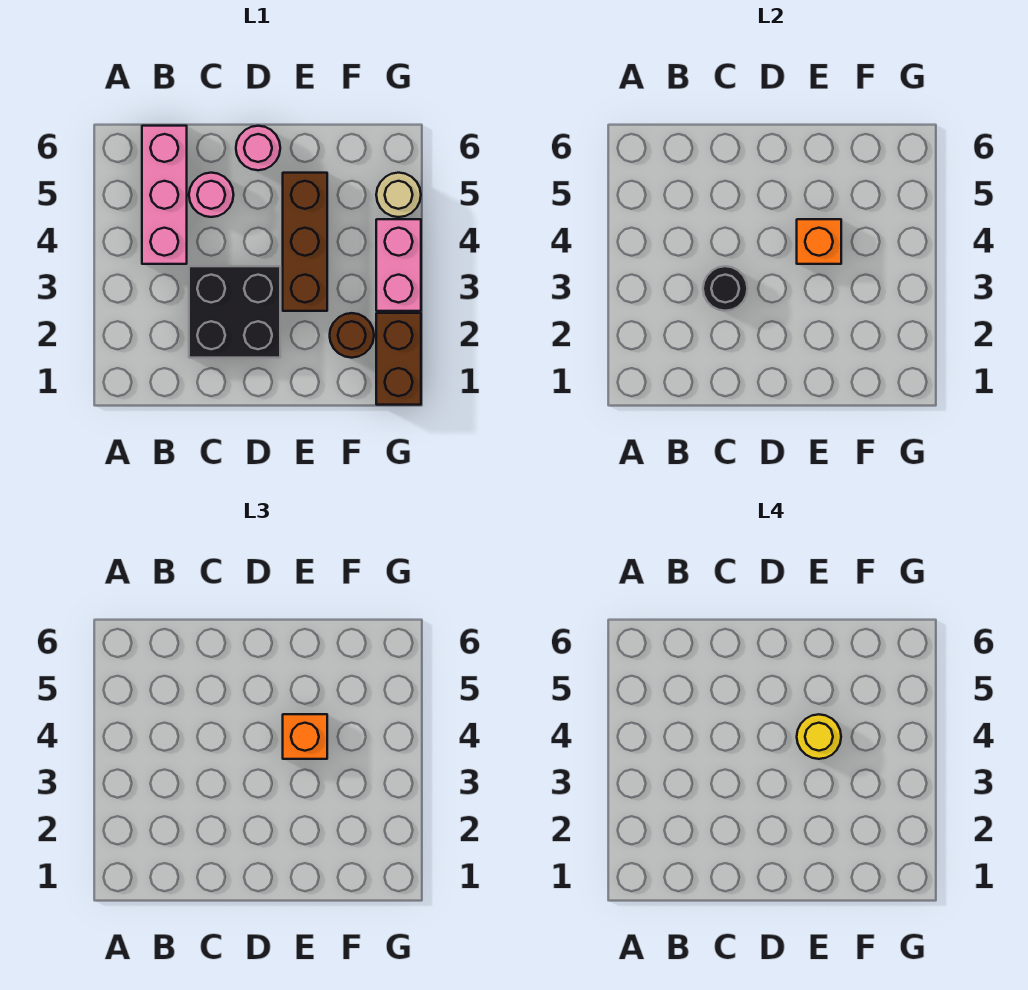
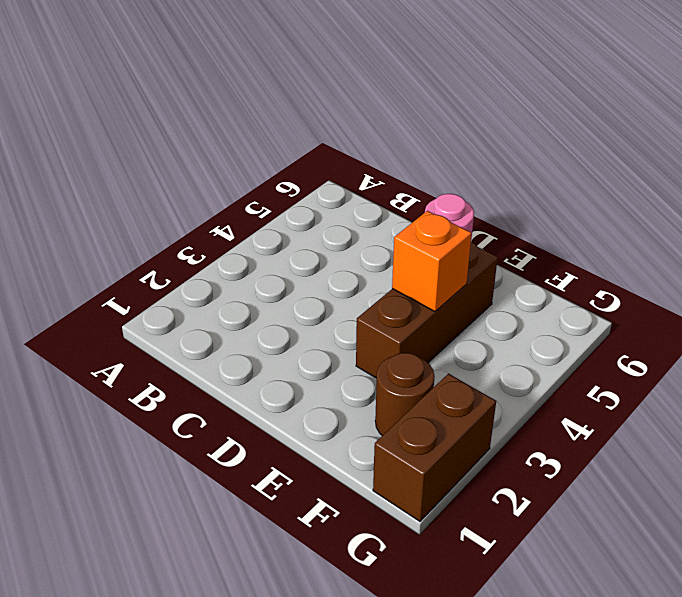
none -> pink 1x3 brick [142,126,187,264]
none -> black 2x2 brick [189,266,280,358]
none -> pink 1x1 round brick [189,173,234,217]

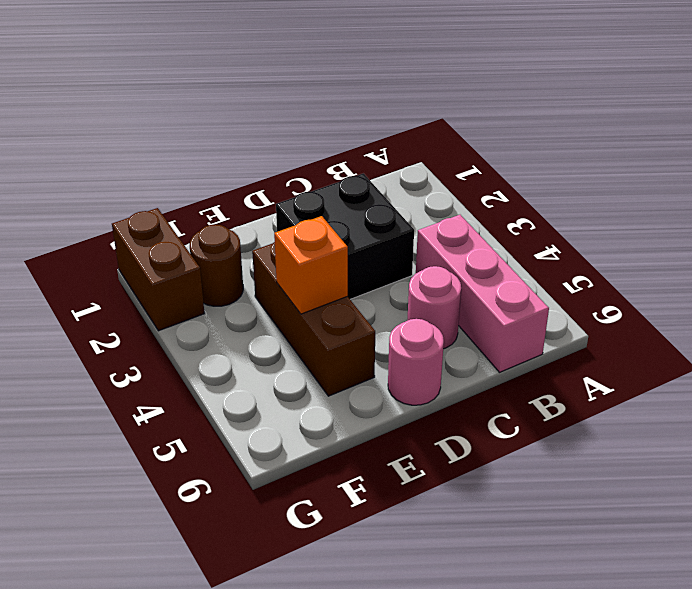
none -> pink 1x2 brick [376,219,421,311]
none -> tan 1x1 round brick [376,173,421,217]
none -> black 1x1 round brick [703,266,748,311]

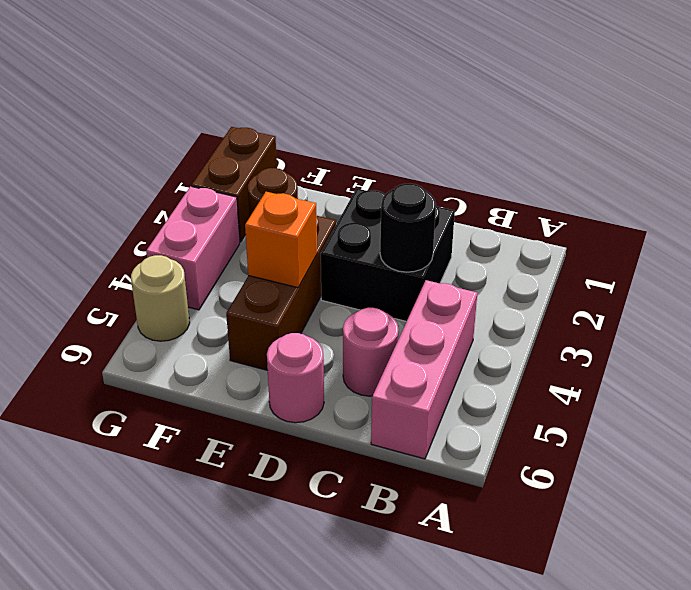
none -> orange 1x1 brick [283,714,327,759]
none -> yellow 1x1 round brick [797,714,841,759]

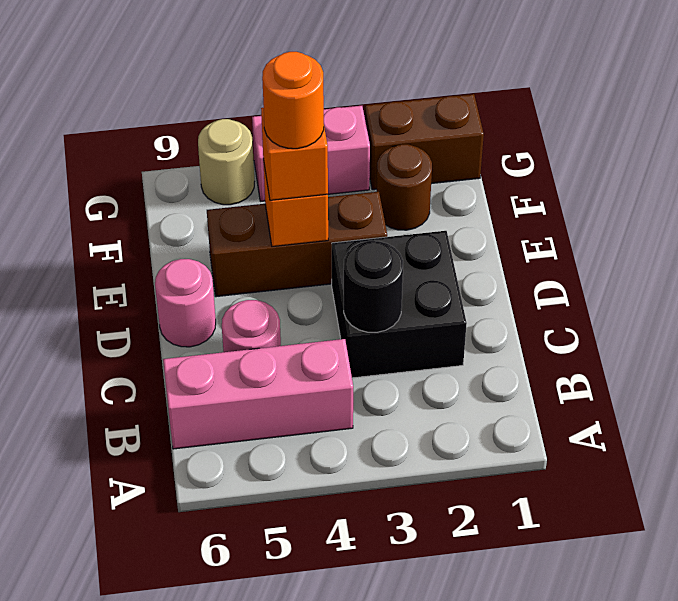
orange 1x1 round brick [262,52,324,149] -> yellow 1x1 round brick [797,714,841,759]

